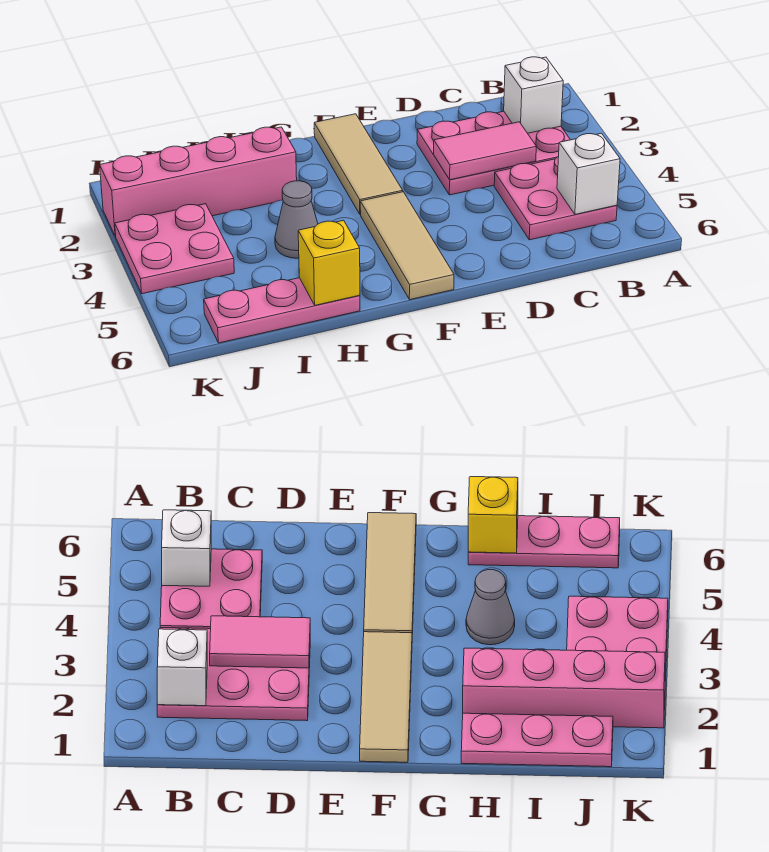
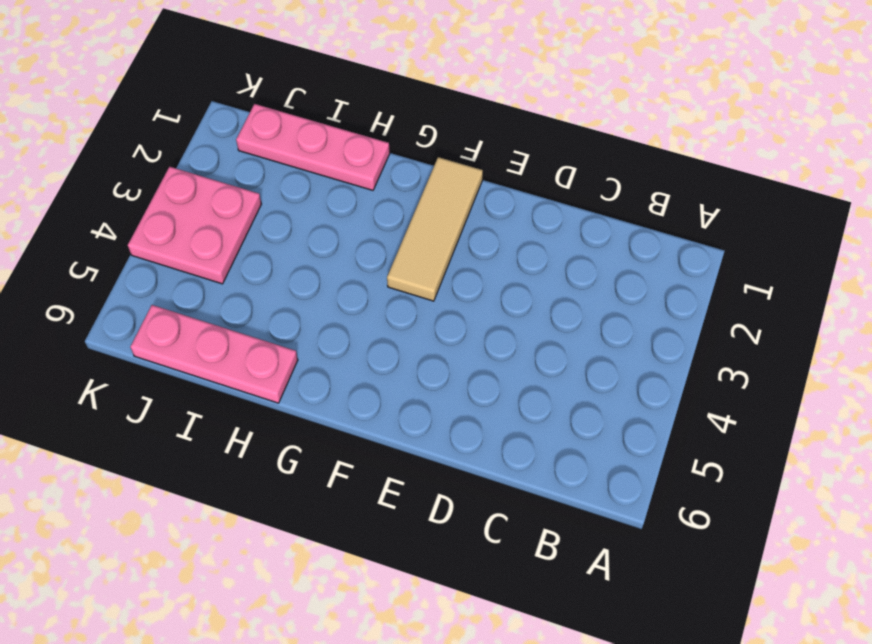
none -> pink 2x3 plate [417,111,570,195]
none -> pink 2x2 plate [494,156,617,240]
none -> tan 1x3 tile [360,192,454,300]

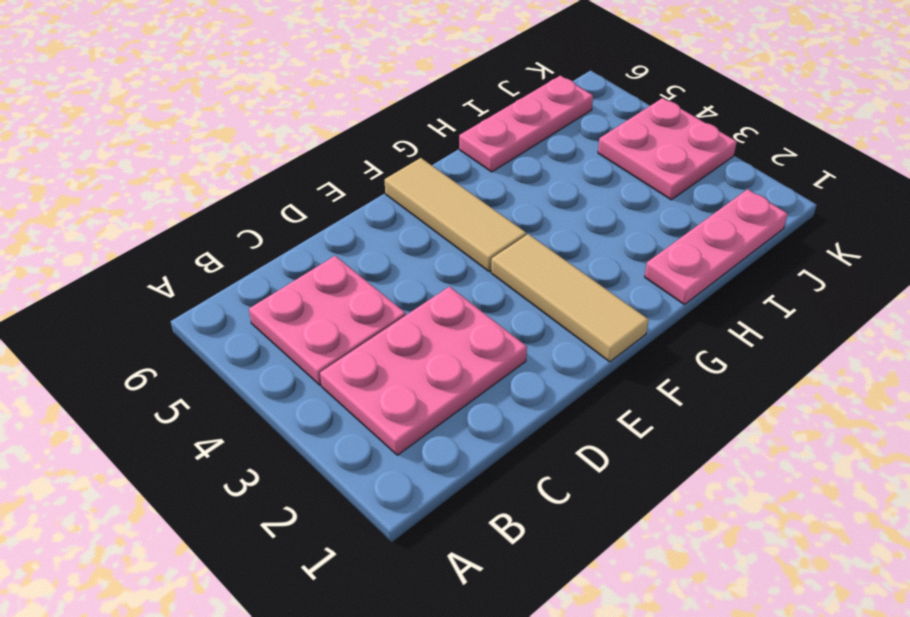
none -> pink 1x4 brick [100,127,297,236]
none -> grey 1x1 cone [275,181,318,258]
none -> white 1x1 brick [504,57,563,133]

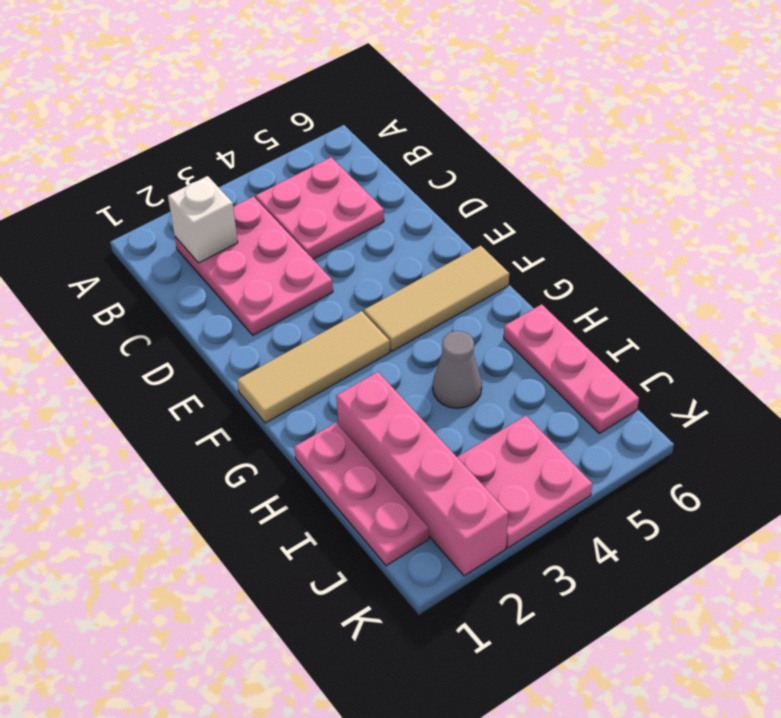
none -> white 1x1 brick [557,133,620,214]
none -> pink 1x2 tile [434,122,536,180]
none -> yellow 1x1 brick [298,220,360,305]

